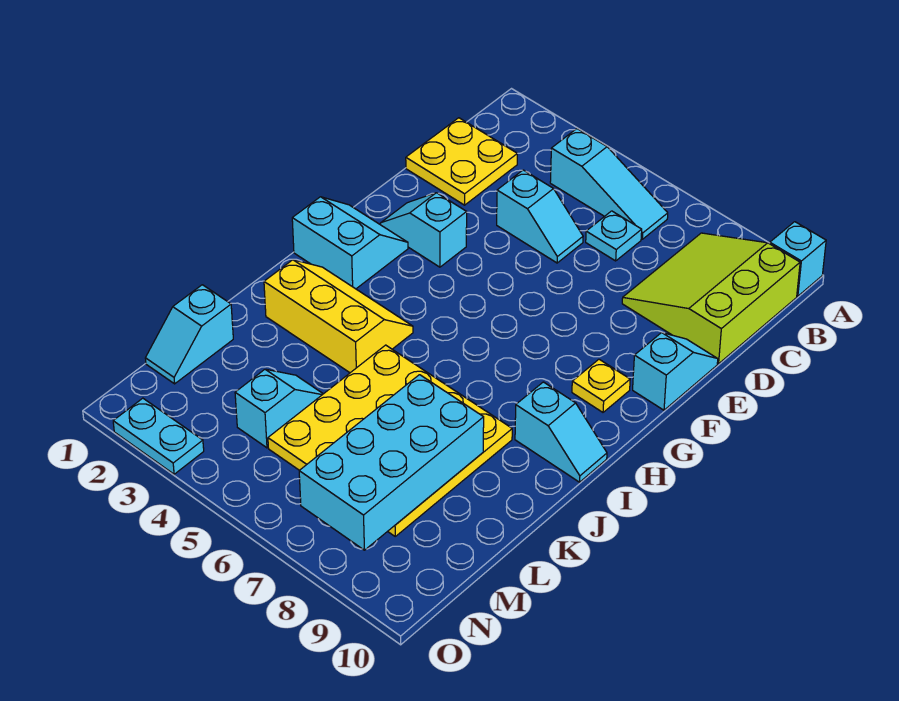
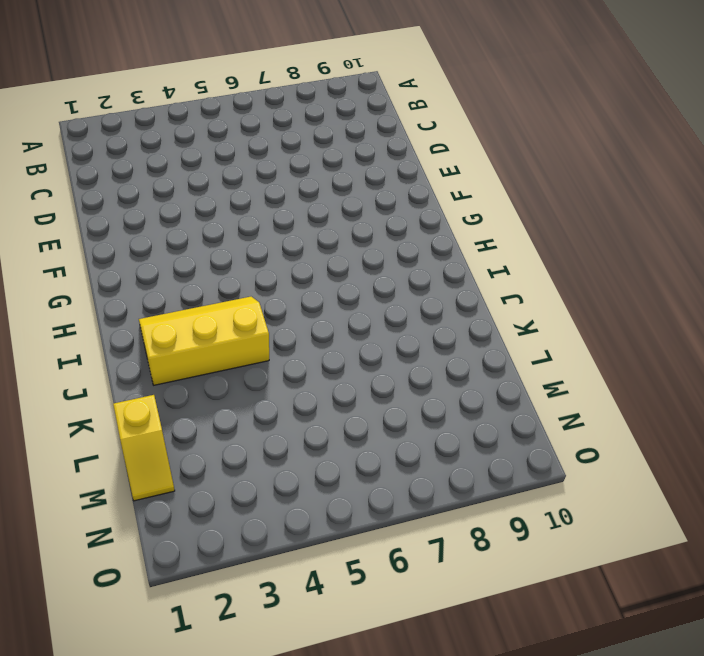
yellow 1x2 slope [113,395,175,501] -> cyan 1x2 slope [145,285,233,384]
none -> cyan 1x1 brick [770,222,826,296]
none -> cyan 1x3 slope [550,129,668,239]
none -> lime 3x3 slope [622,233,800,364]

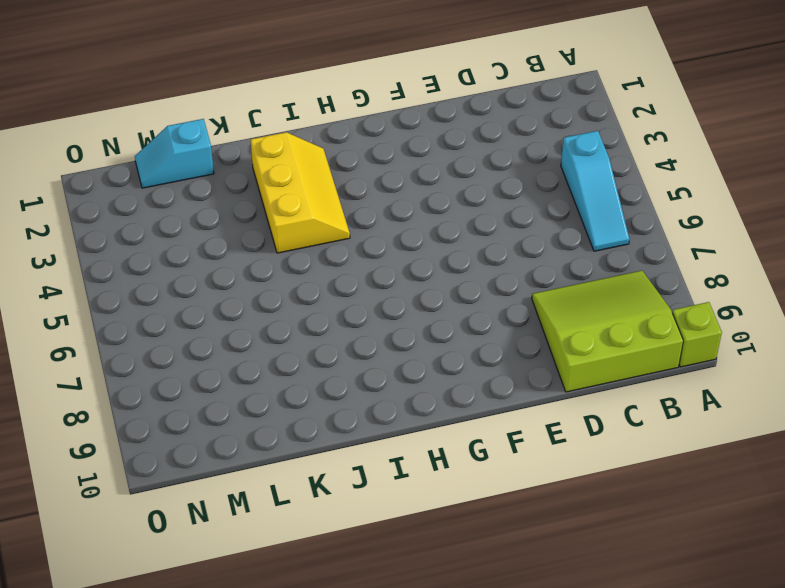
lime 1x1 brick [672,302,722,367] -> cyan 1x1 brick [770,222,826,296]
none -> yellow 2x2 plate [406,118,517,205]
none -> cyan 1x1 plate [586,211,642,261]
none -> cyan 1x2 slope [497,170,583,263]

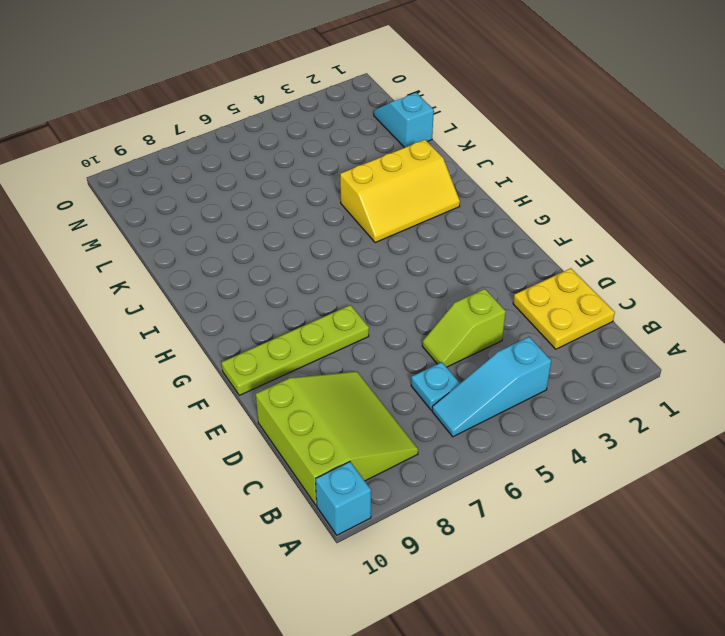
lime 1x2 slope [422,289,506,367] -> cyan 1x2 slope [497,170,583,263]
lime 1x4 plate [222,305,369,395] -> cyan 1x2 slope [633,333,718,410]
none -> cyan 1x2 slope [380,193,467,267]
none -> cyan 2x2 slope [292,197,408,289]
none -> yellow 1x1 plate [572,359,630,412]

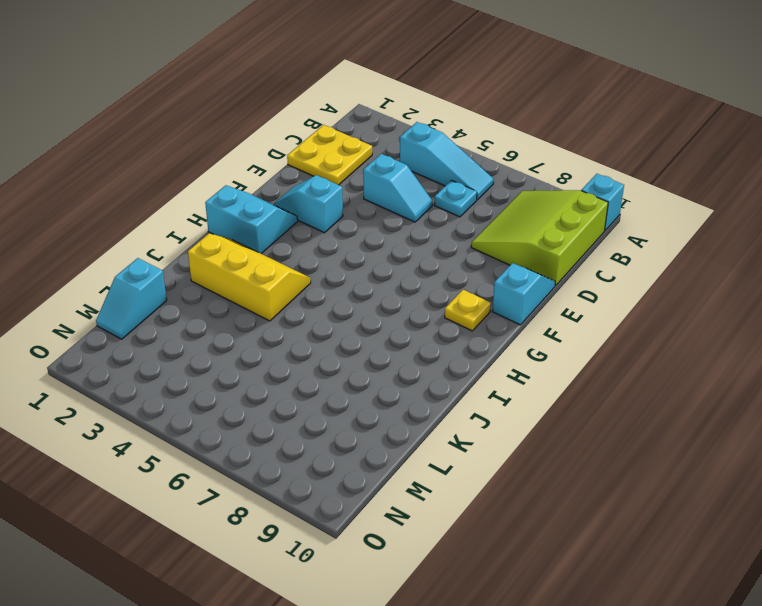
none -> cyan 1x2 slope [515,382,607,482]
none -> yellow 4x4 plate [268,345,512,536]
none -> cyan 1x2 slope [235,369,323,448]

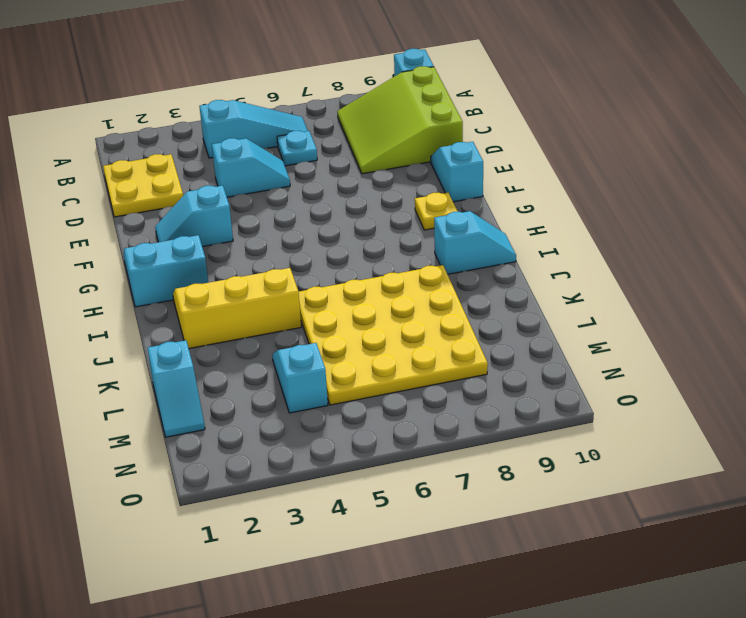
none -> cyan 1x2 plate [113,398,204,474]
none -> cyan 2x4 brick [299,375,484,550]

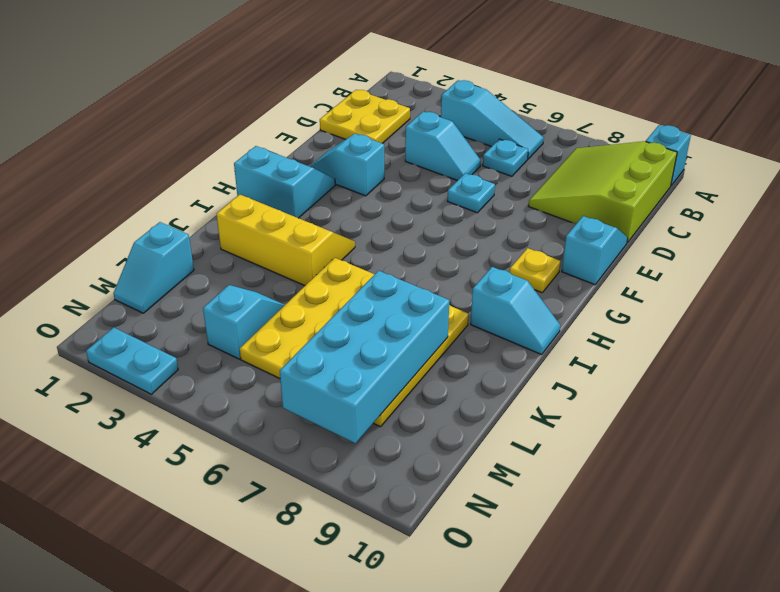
cyan 1x1 plate [448,173,495,213] -> none

